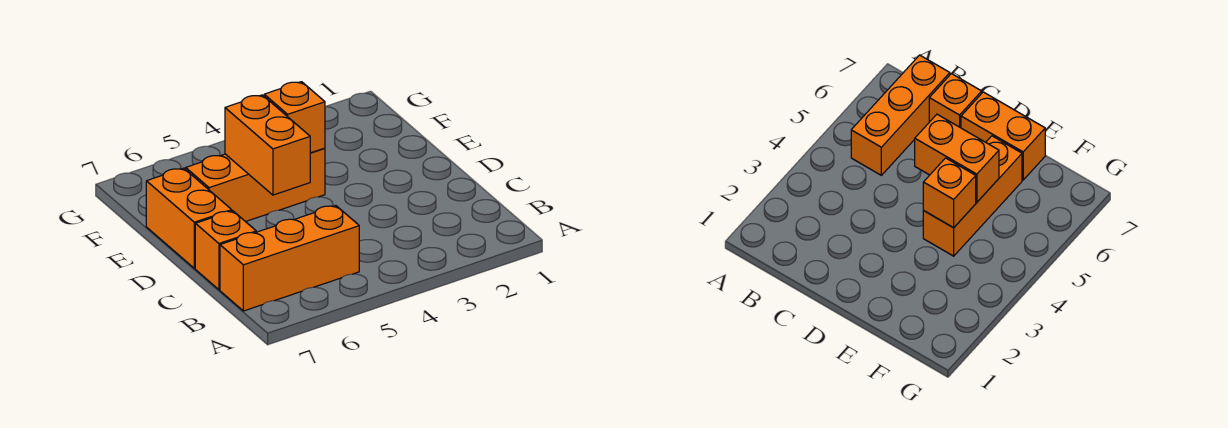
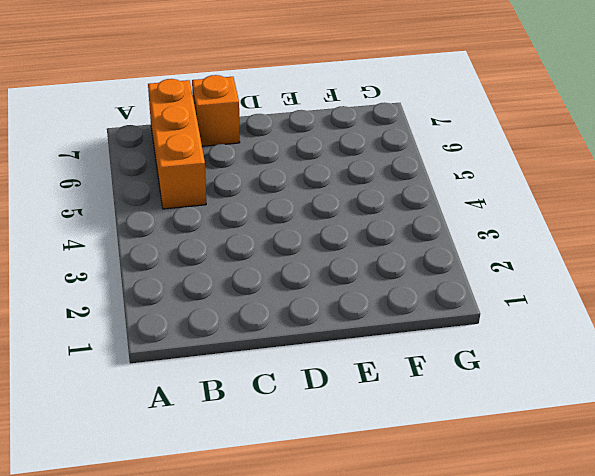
none -> orange 1x2 brick [146,168,232,268]
none -> orange 1x3 brick [186,148,325,222]

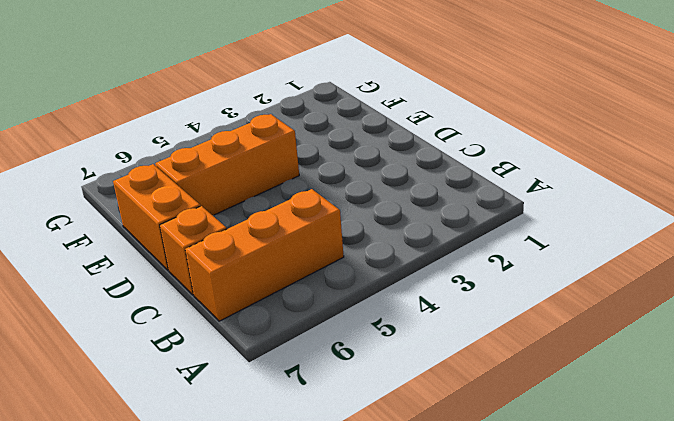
none -> orange 1x2 brick [225,95,310,195]
none -> orange 1x1 brick [264,82,325,153]

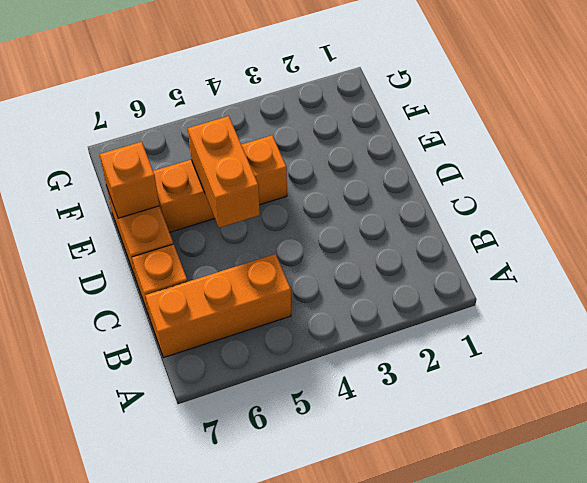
orange 1x1 brick [100,142,159,218] -> orange 1x1 brick moved to [264,82,325,153]

